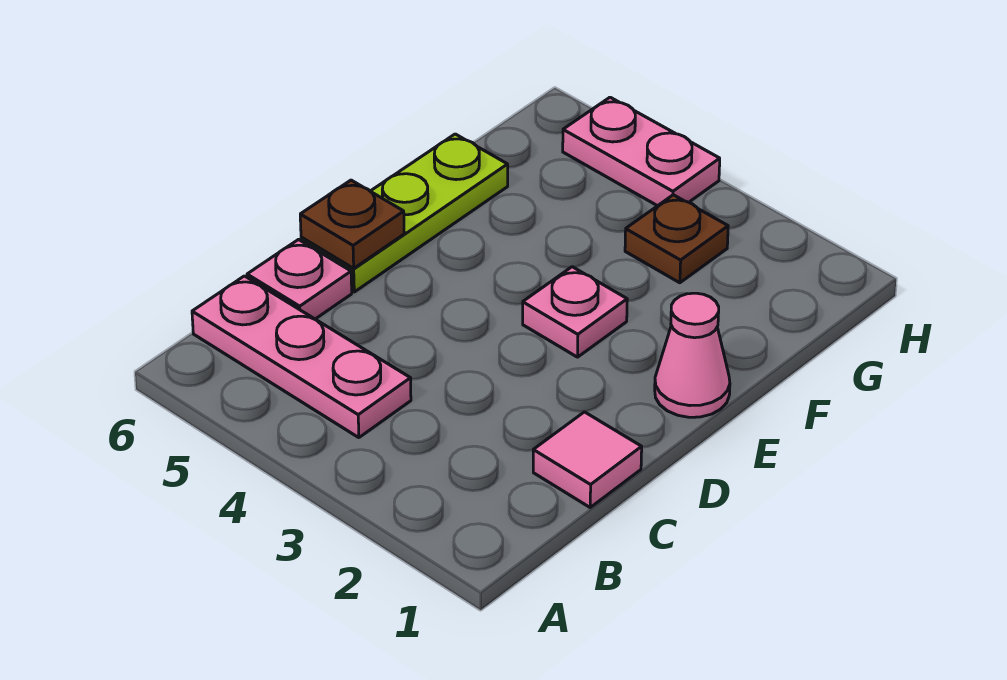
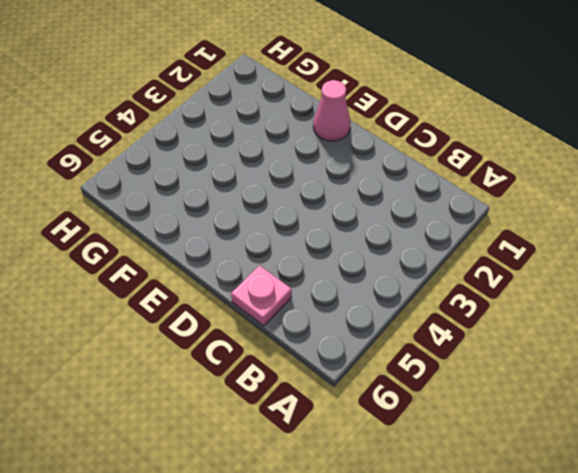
none -> pink 1x3 plate [192,276,411,438]
none -> pink 1x1 tile [533,412,642,507]

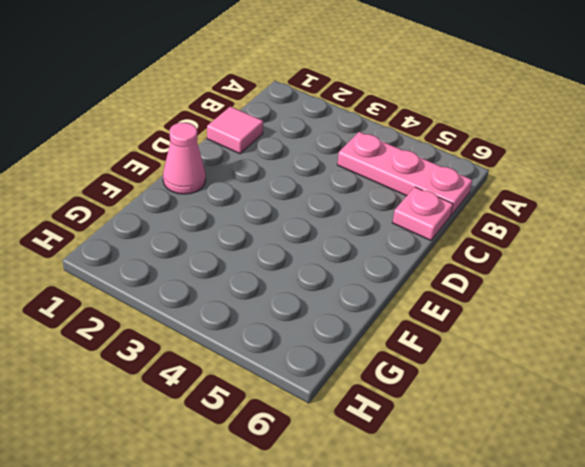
none -> lime 1x3 plate [301,134,508,292]
none -> pink 1x1 plate [523,267,627,357]

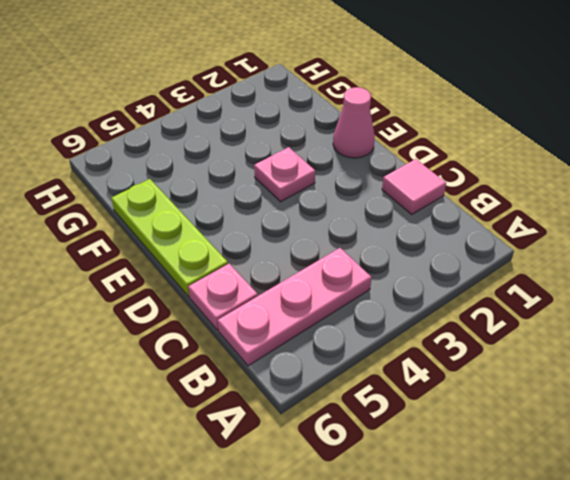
none -> brown 1x1 plate [625,195,728,283]
none -> pink 1x2 plate [563,97,720,206]

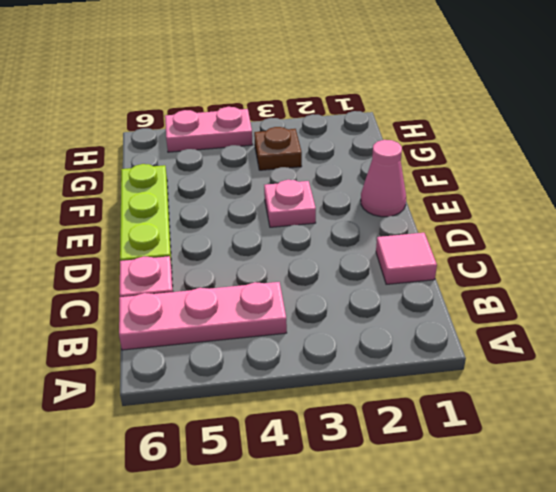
none -> brown 1x1 plate [300,180,404,268]

